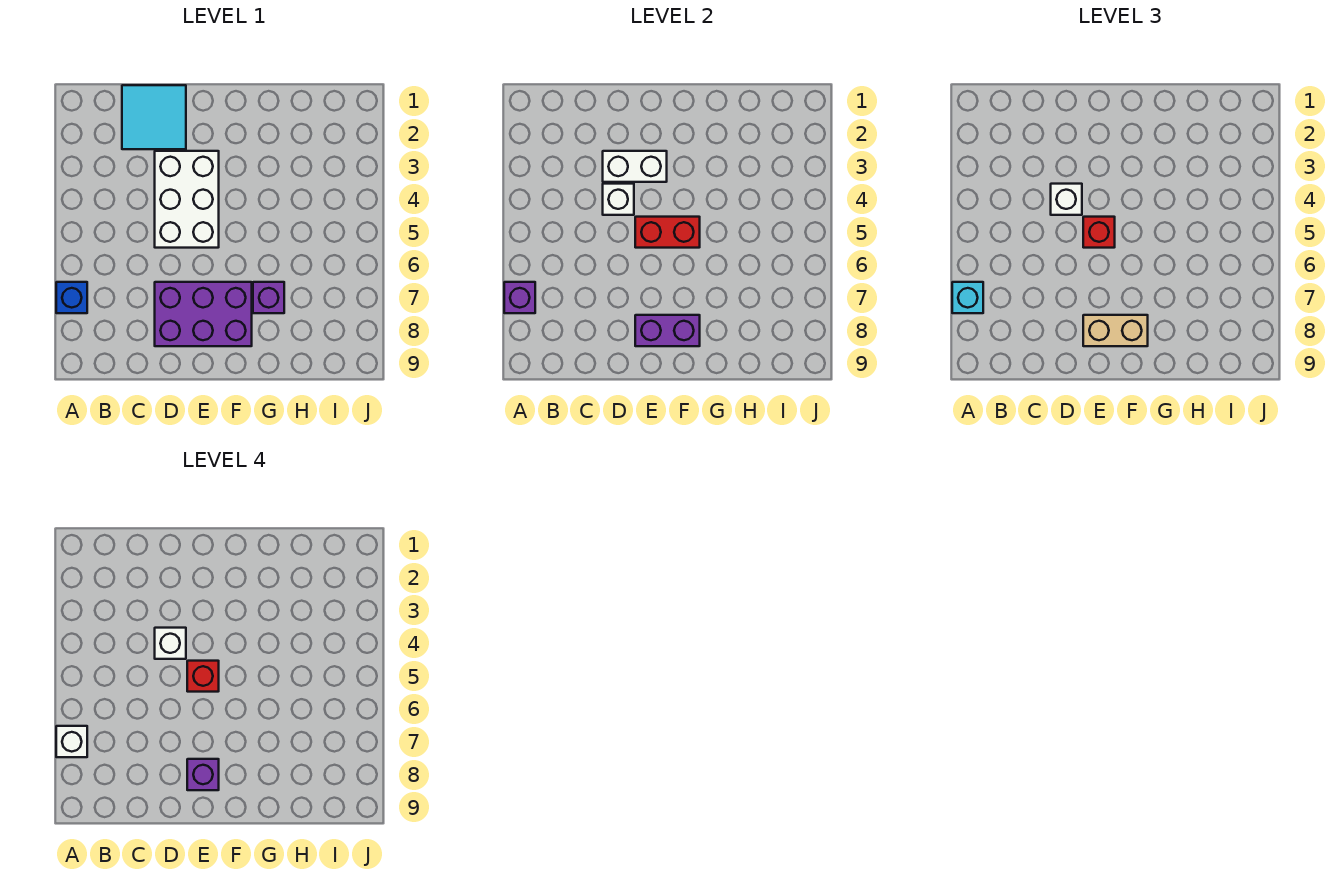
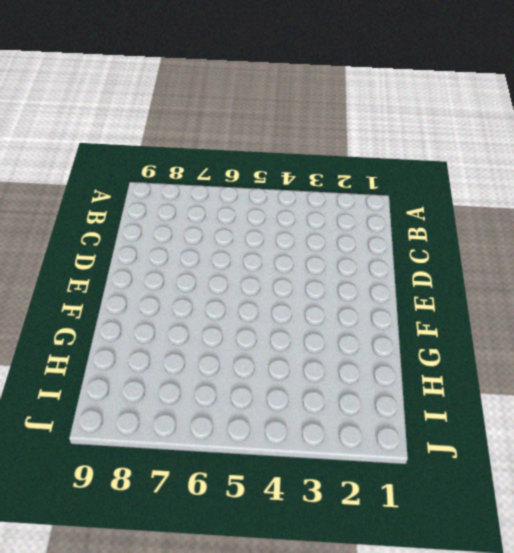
none -> blue 1x1 brick [56,282,87,313]
none -> cyan 2x2 tile [122,85,186,149]
none -> white 2x3 brick [155,151,219,248]

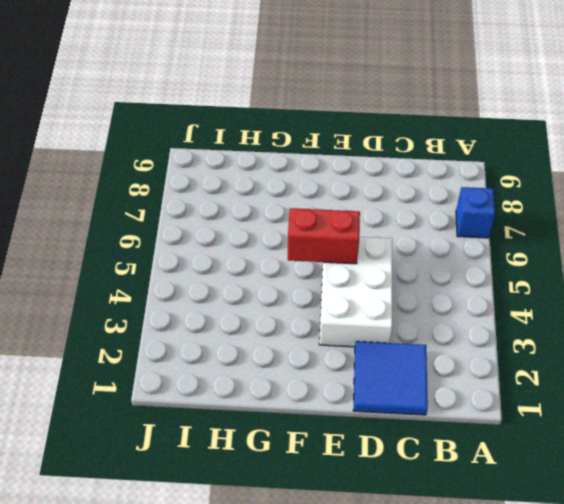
blue 2x2 tile [353,341,428,415] -> cyan 2x2 tile [122,85,186,149]
none -> purple 2x3 brick [155,282,252,346]
none -> purple 1x1 brick [253,282,284,313]
none -> purple 1x1 brick [504,282,535,313]

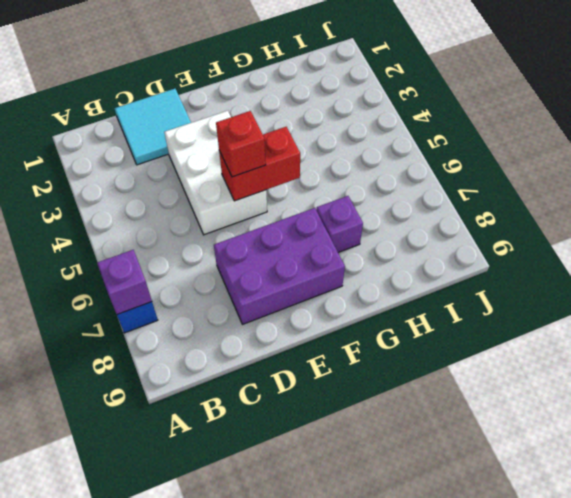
none -> white 1x2 brick [603,151,667,182]
none -> white 1x1 brick [603,184,634,215]
none -> purple 1x2 brick [635,315,700,346]

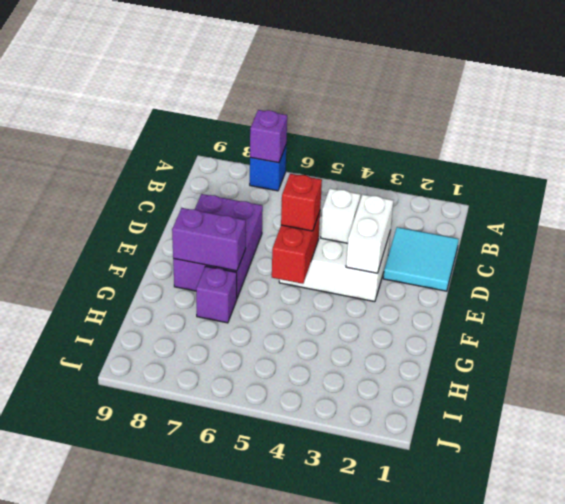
purple 1x2 brick [172,208,246,271] -> purple 1x2 brick turned to [635,315,700,346]
none -> cyan 1x1 brick [952,282,983,313]
none -> white 1x1 brick [1051,184,1082,215]
none -> tan 1x2 brick [1083,315,1148,346]

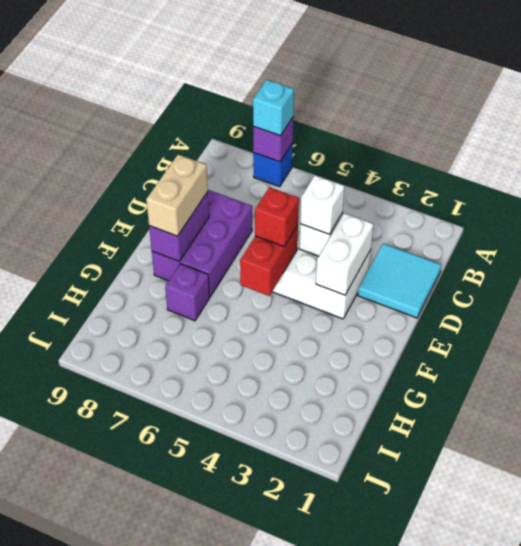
none -> white 1x1 brick [56,726,87,757]
none -> white 1x1 brick [155,628,186,659]
none -> red 1x1 brick [187,661,219,692]

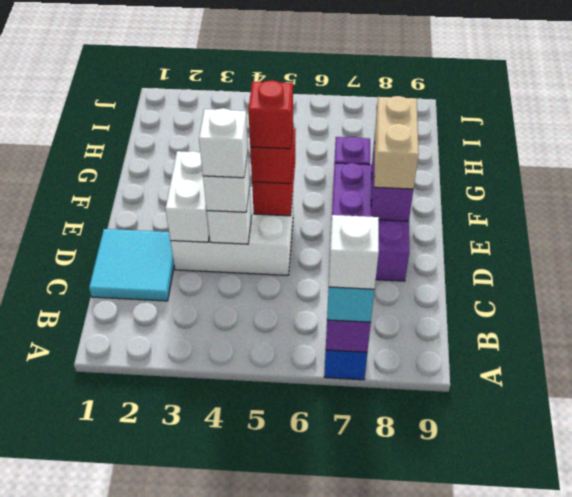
none -> purple 1x1 brick [187,759,219,790]

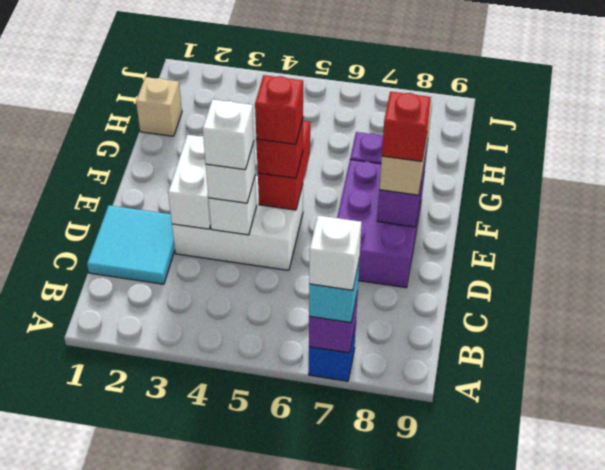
red 1x1 brick [382,92,431,161] -> purple 1x1 brick [187,759,219,790]
tan 1x1 brick [136,77,182,136] -> none

